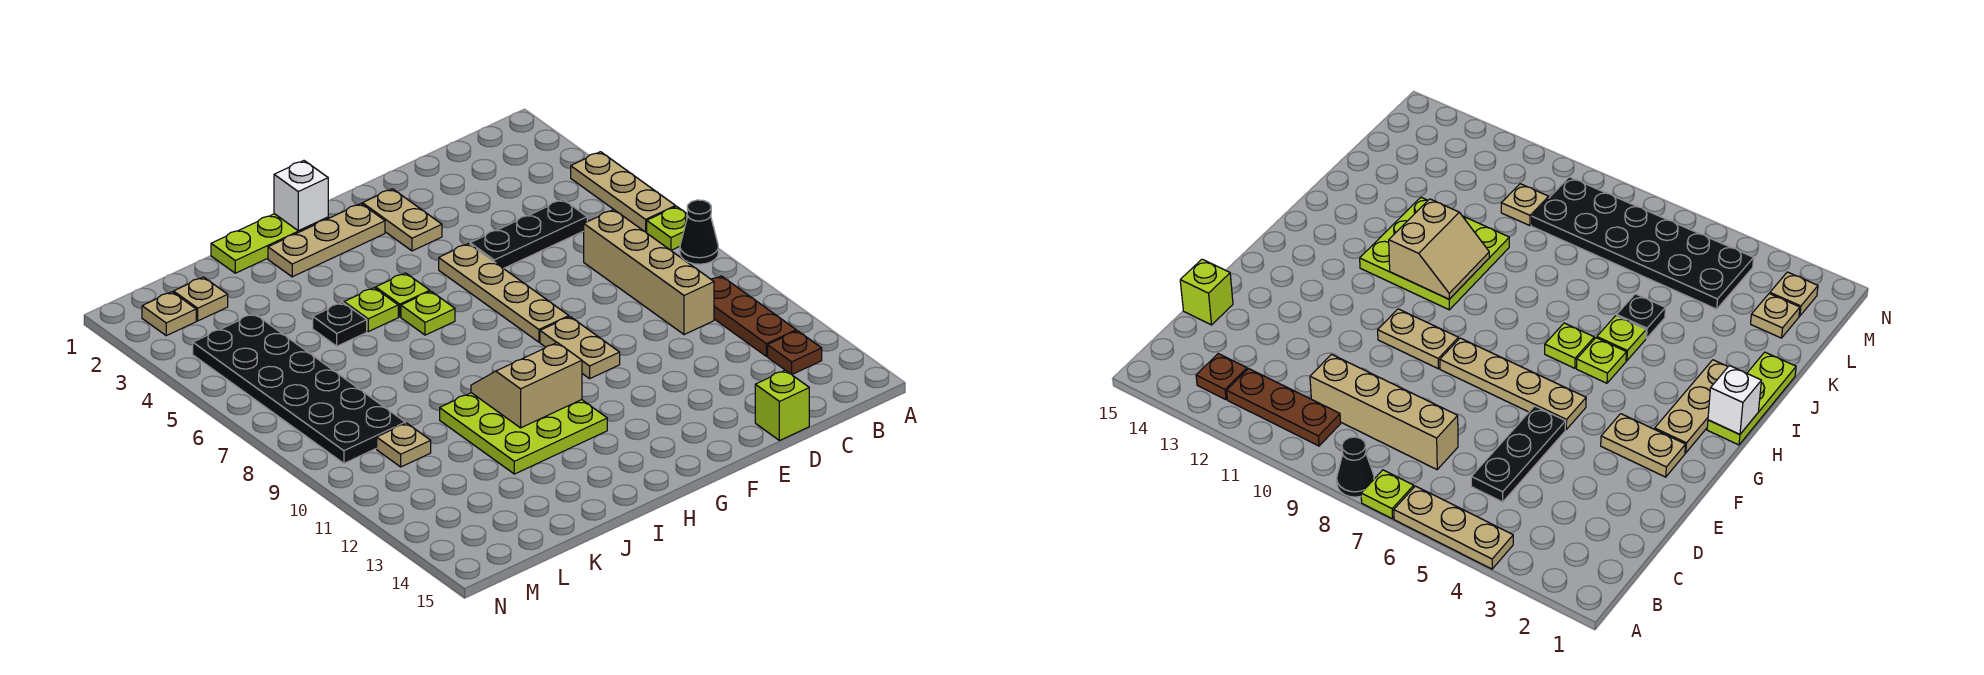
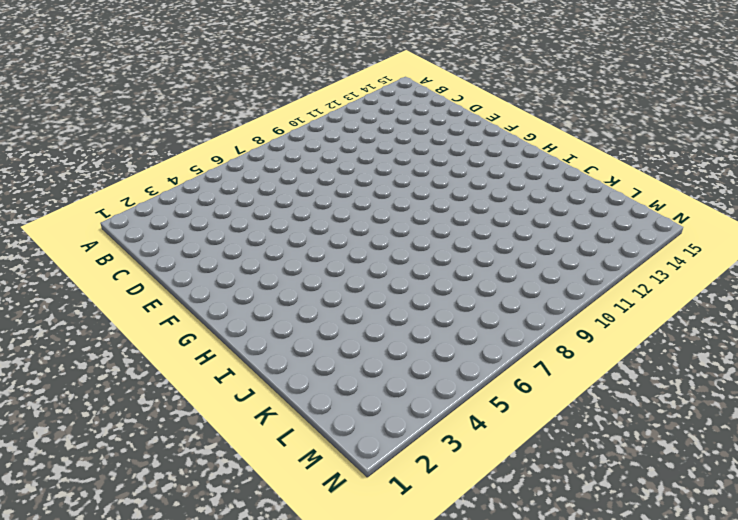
none -> tan 1x3 plate [571,152,676,232]
none -> lime 1x1 plate [647,206,688,250]
none -> black 1x1 cone [680,200,718,264]

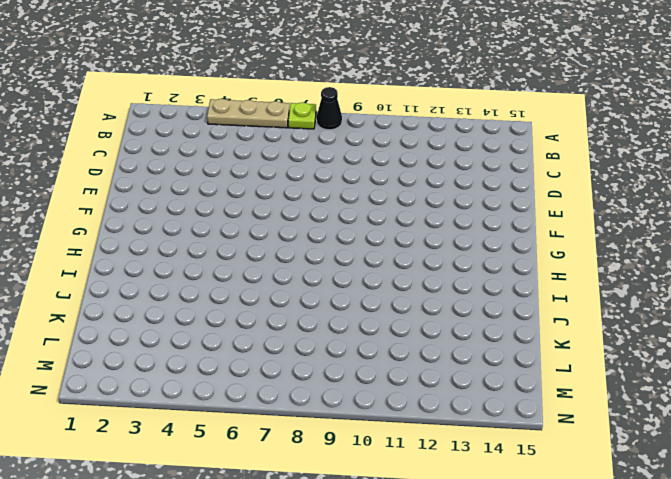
none -> brown 1x3 plate [711,276,796,356]
none -> brown 1x1 plate [768,331,822,374]
none -> black 1x3 plate [470,200,587,269]

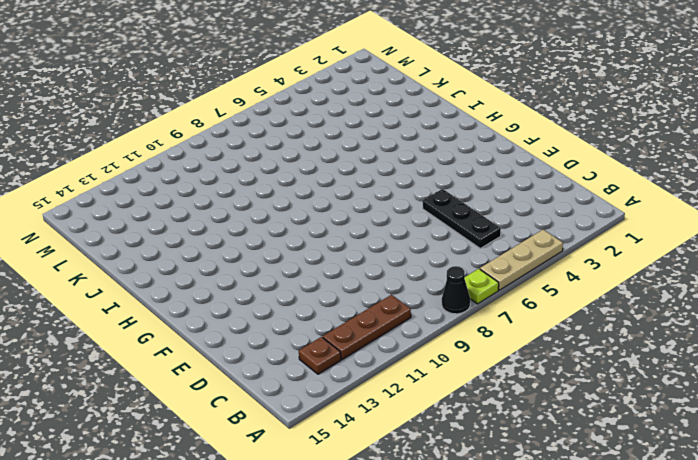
none -> tan 1x4 brick [584,210,714,335]
none -> lime 1x1 brick [755,370,809,441]
none -> tan 1x2 plate [362,189,442,251]

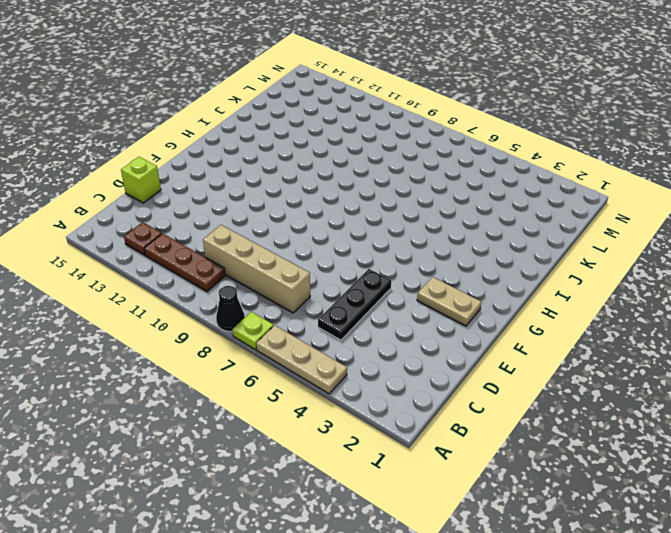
none -> tan 1x4 plate [439,244,569,342]
none -> tan 1x2 plate [540,317,620,379]
none -> tan 1x3 plate [268,204,385,277]

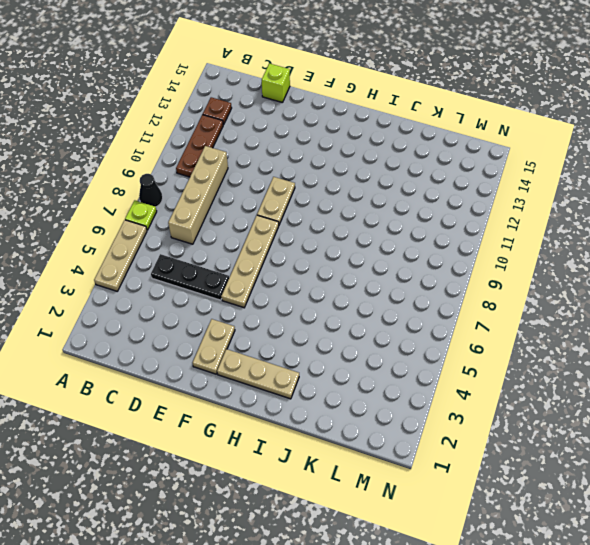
none -> lime 1x3 plate [211,214,328,273]
none -> lime 1x1 plate [376,273,430,317]
none -> lime 1x1 plate [401,291,455,335]

